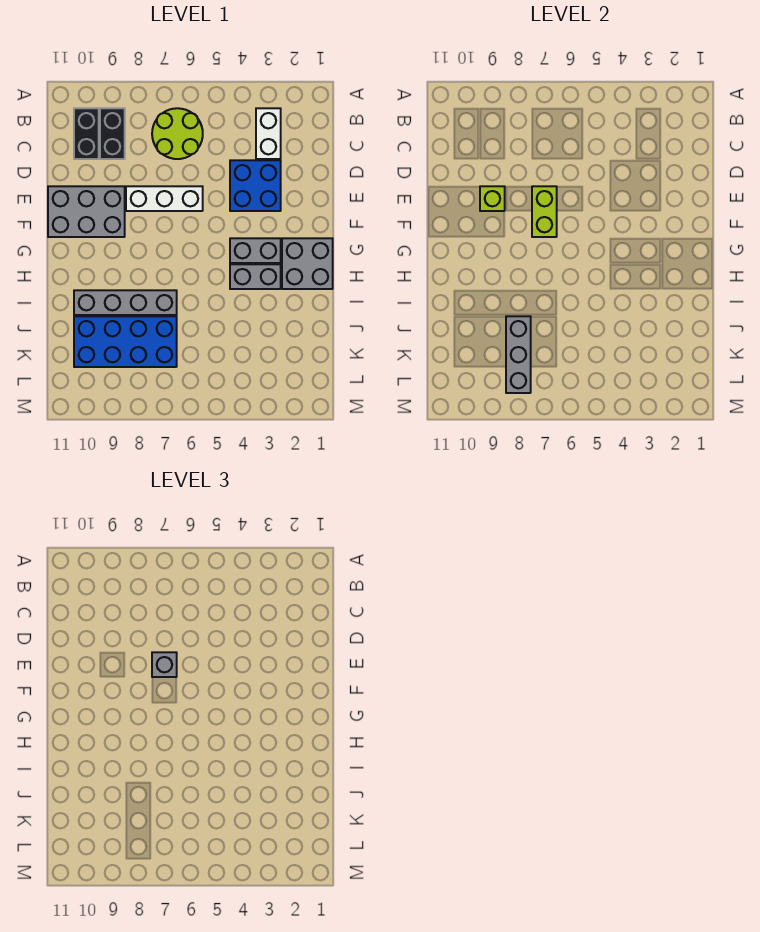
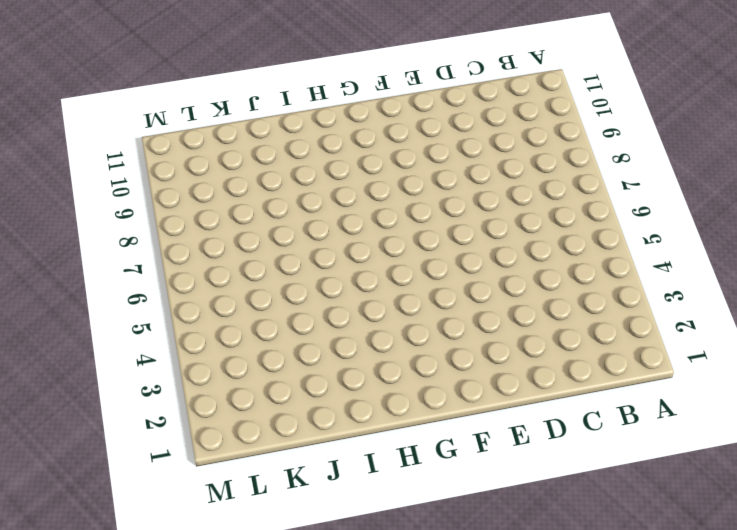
none -> white 1x2 brick [256,108,281,159]
none -> lime 2x2 round brick [152,108,203,159]
none -> black 1x2 brick [100,108,125,159]

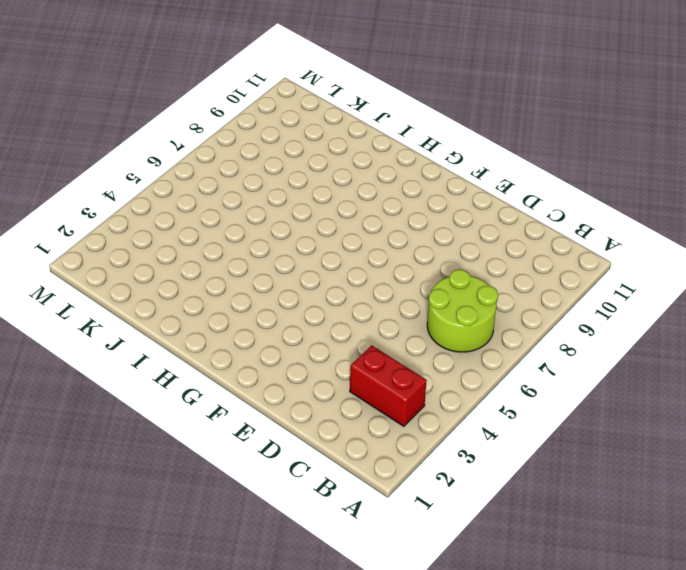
red 1x2 brick [350,345,427,426] -> white 1x2 brick [256,108,281,159]
none -> black 1x2 brick [100,108,125,159]
none -> black 1x2 brick [74,108,99,159]
none -> blue 2x2 brick [230,160,281,211]

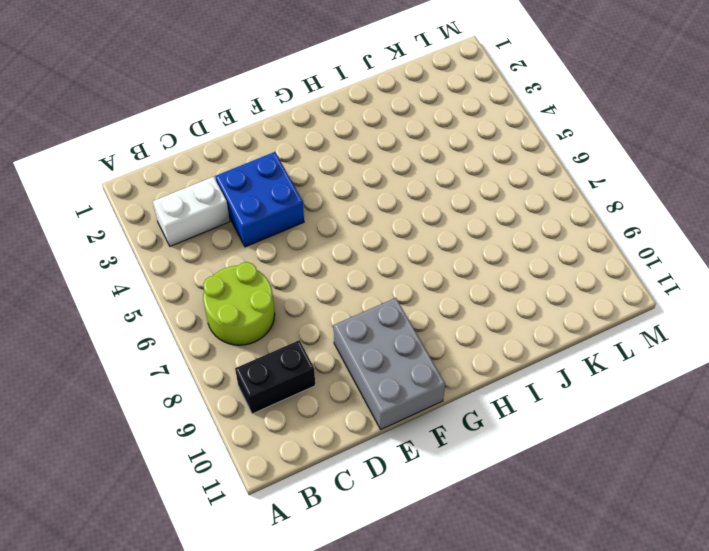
none -> black 1x2 brick [74,108,99,159]
none -> white 1x3 brick [126,186,203,211]
none -> grey 2x2 brick [282,238,333,289]

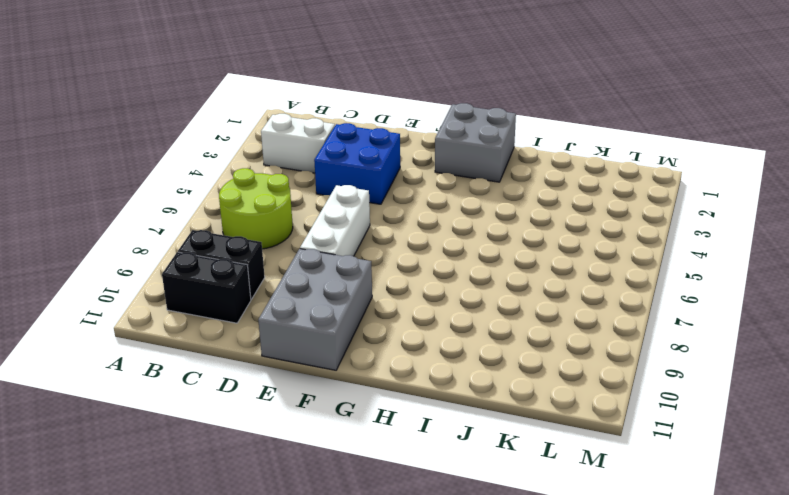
none -> grey 1x2 brick [230,238,281,263]
none -> grey 1x2 brick [230,264,281,289]
none -> grey 1x4 brick [74,290,177,315]

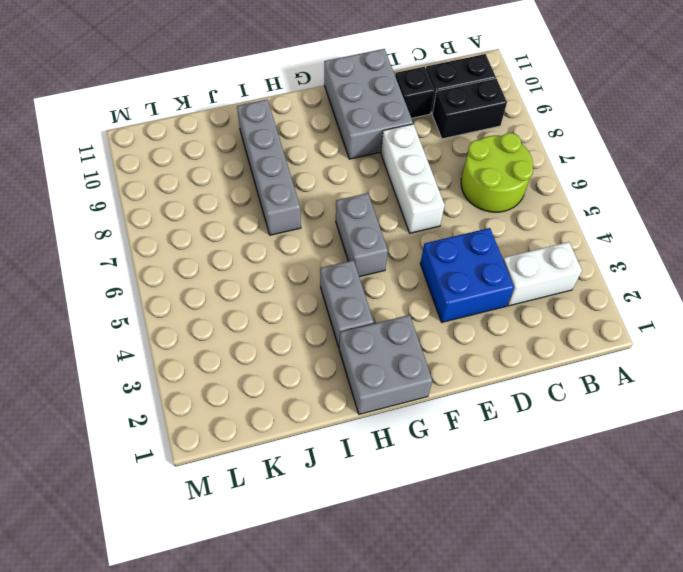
black 1x1 brick [395,67,434,118] -> none
grey 1x2 brick [336,193,388,277] -> grey 1x2 brick moved to [230,238,281,263]
none -> blue 2x4 brick [74,316,177,367]
none -> lime 1x2 brick [532,186,557,237]
none -> lime 1x1 brick [480,186,505,211]

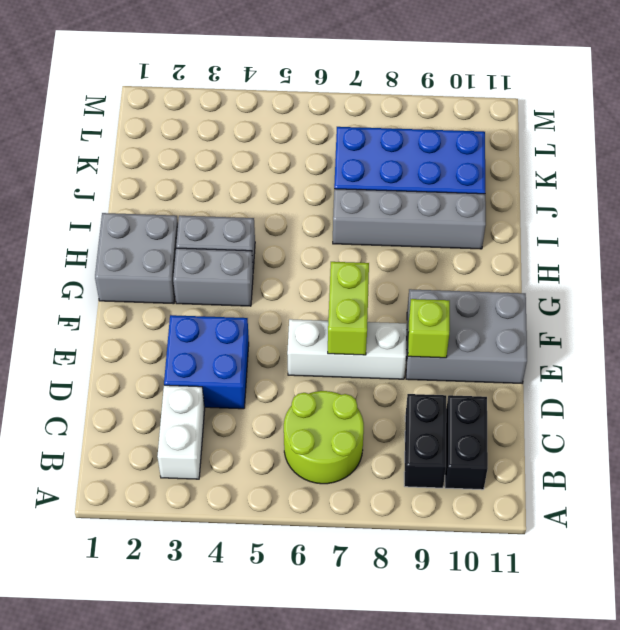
none -> grey 1x3 brick [506,316,531,393]
none -> grey 1x1 brick [152,652,177,677]

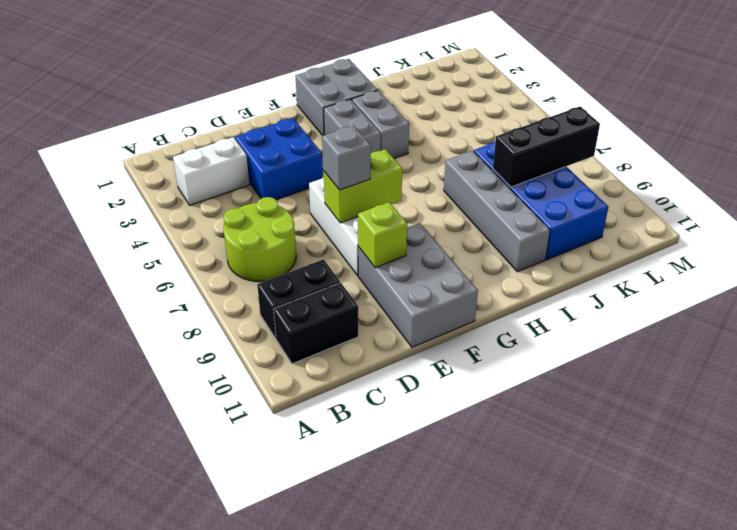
black 1x3 brick [493,107,600,187] -> grey 1x3 brick [506,316,531,393]

